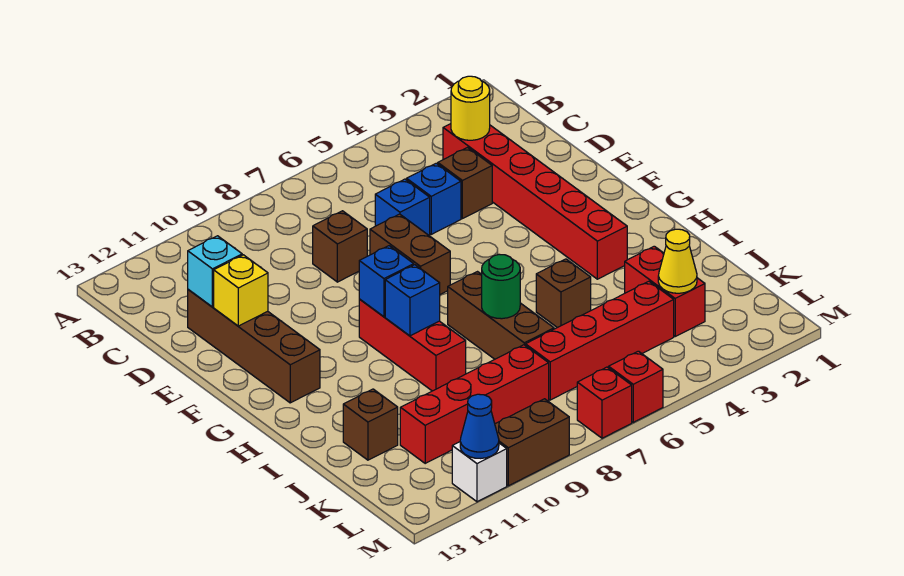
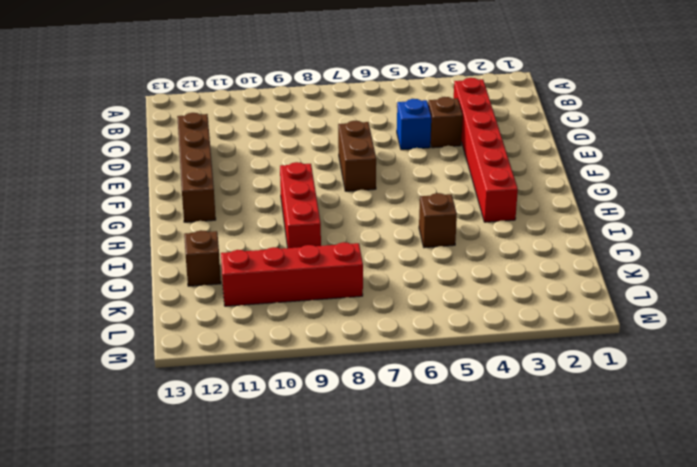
none -> blue 1x1 brick [375,179,430,236]
none -> brown 1x1 brick [313,211,367,282]
none -> brown 1x3 brick [448,272,554,359]

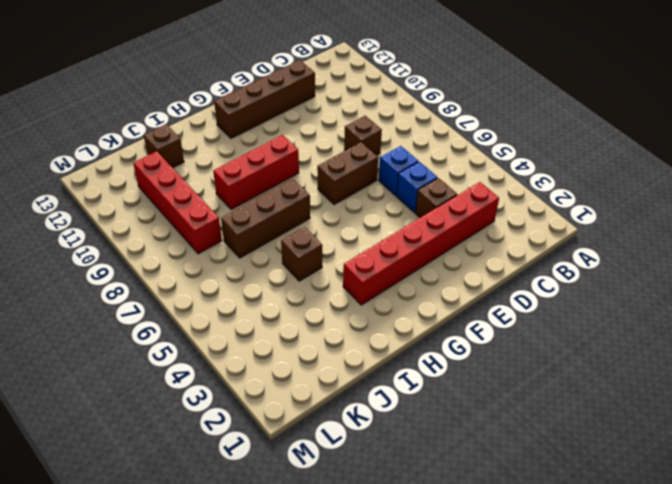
none -> red 1x2 brick [625,246,705,336]
none -> red 1x4 brick [526,281,674,400]
none -> red 1x1 brick [609,351,663,422]

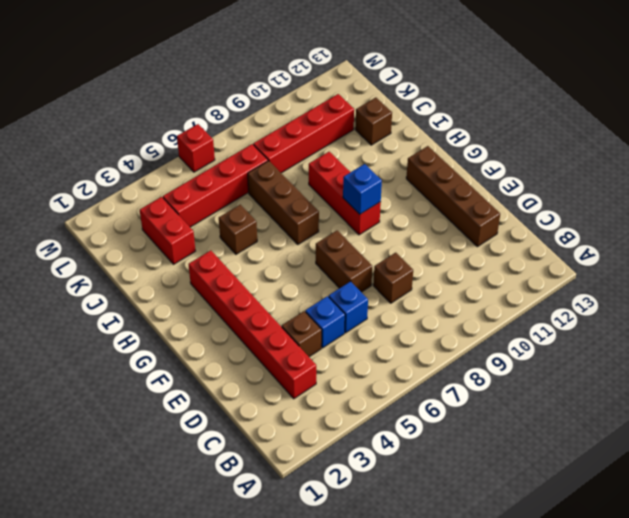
none -> red 1x1 brick [577,367,632,438]
none -> brown 1x2 brick [495,399,569,486]
none -> white 1x1 brick [452,442,507,502]

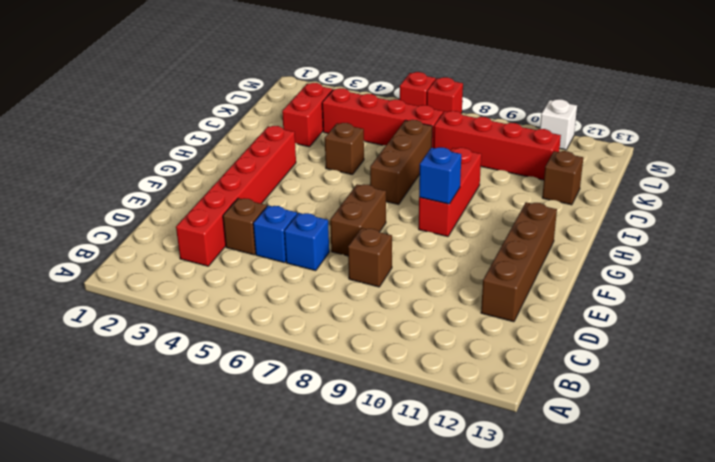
none -> brown 1x2 brick [495,399,569,486]
none -> yellow 1x1 round brick [451,76,490,140]
none -> cyan 1x1 brick [188,236,242,307]

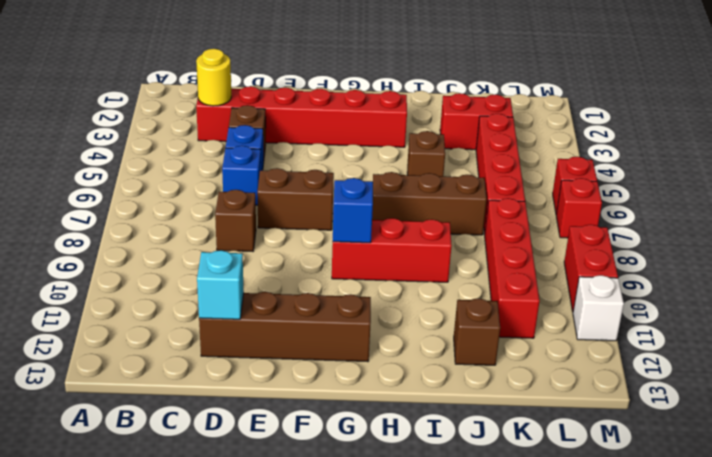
red 1x2 brick [564,225,618,311] -> brown 1x2 brick [495,399,569,486]
none -> yellow 1x1 brick [214,255,268,326]
none -> blue 1x1 brick [385,265,440,336]
none -> green 1x1 round brick [482,254,520,319]

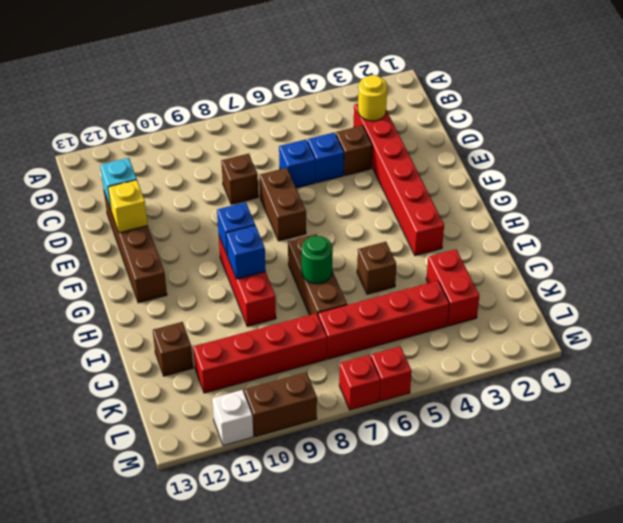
none -> yellow 1x1 cone [658,229,697,293]
none -> blue 1x1 cone [460,394,499,458]

